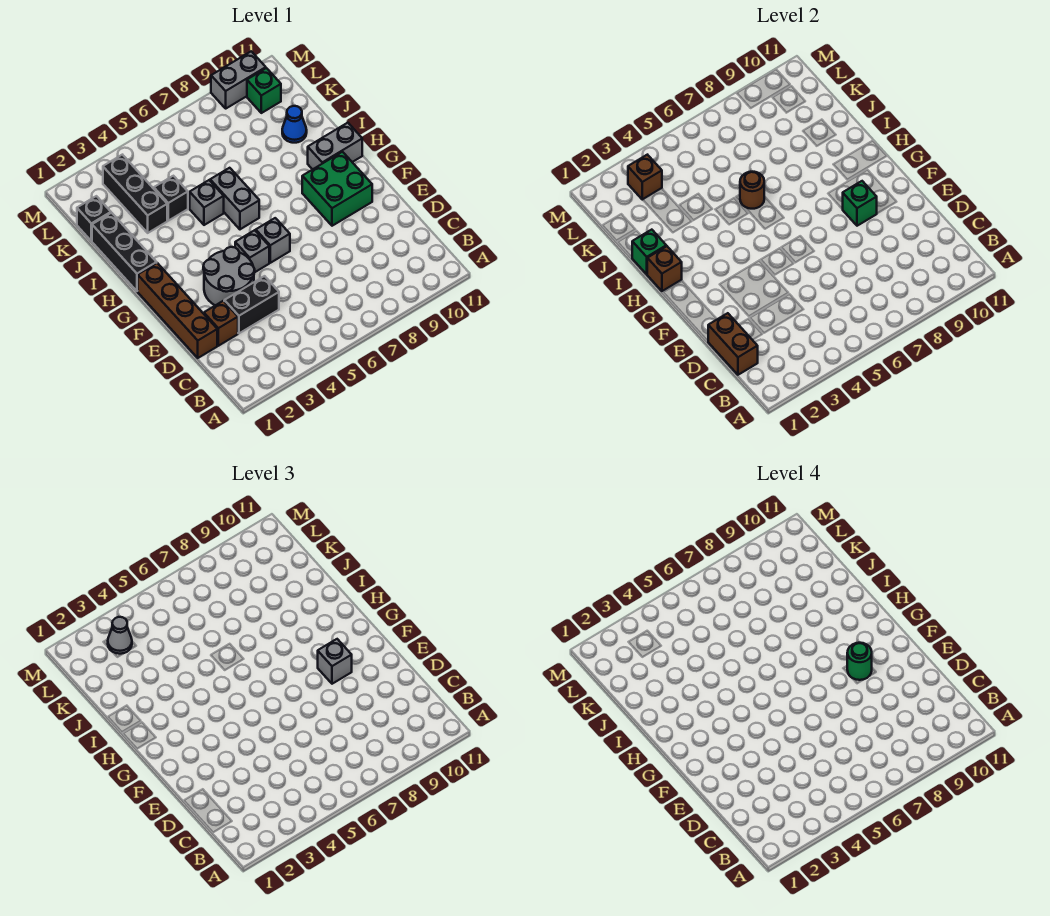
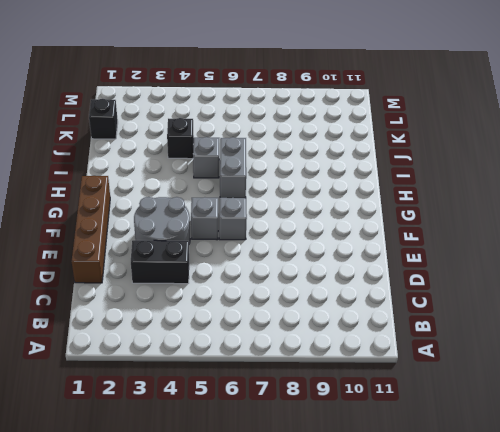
none -> brown 1x1 brick [204,301,238,346]
none -> green 2x2 brick [302,152,372,226]
none -> black 1x3 brick [92,213,157,291]

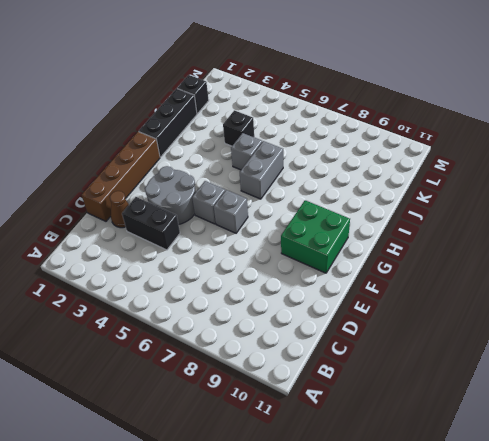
brown 1x1 cone [110,191,129,228] -> brown 1x1 brick [204,301,238,346]
none -> grey 1x2 brick [308,123,362,170]
none -> black 1x3 brick [103,155,167,233]
none -> blue 1x1 cone [282,106,307,143]

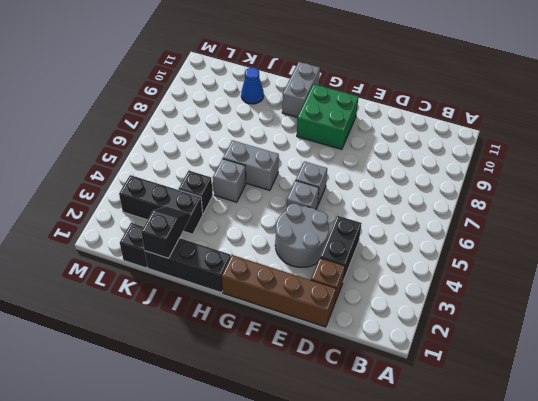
black 1x2 slope [141,206,190,258] -> none
none -> green 1x1 brick [247,68,281,113]
none -> grey 1x2 brick [211,51,266,108]
none -> brown 1x2 brick [708,313,758,375]

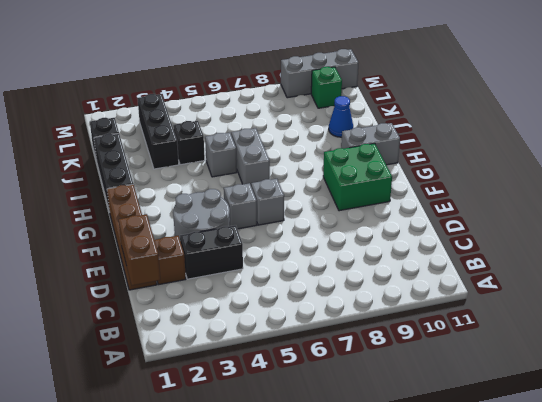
grey 1x3 brick [281,49,359,98] -> grey 1x2 brick [211,51,266,108]
none -> green 1x1 brick [843,181,877,226]
none -> brown 1x1 brick [647,246,682,291]
none -> green 1x1 brick [632,230,666,274]

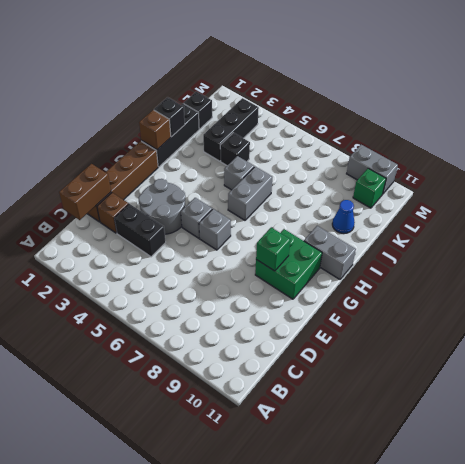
black 1x1 brick [154,97,185,137] -> green 1x1 brick [632,230,666,274]
none -> brown 1x1 round brick [740,172,764,209]
none -> brown 1x1 brick [628,155,662,200]
none -> grey 1x1 brick [318,639,352,684]

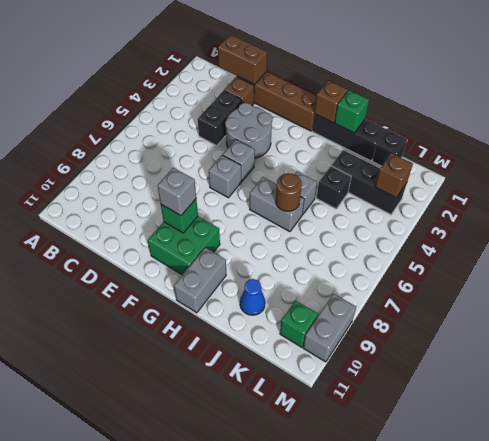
none -> grey 1x1 cone [108,617,132,654]
none -> green 1x1 round brick [847,643,872,680]

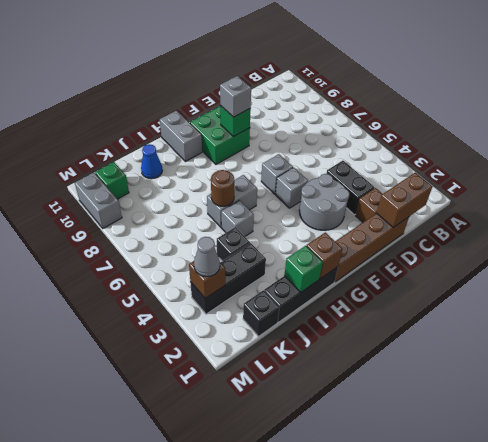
none -> green 1x1 round brick [847,643,872,680]

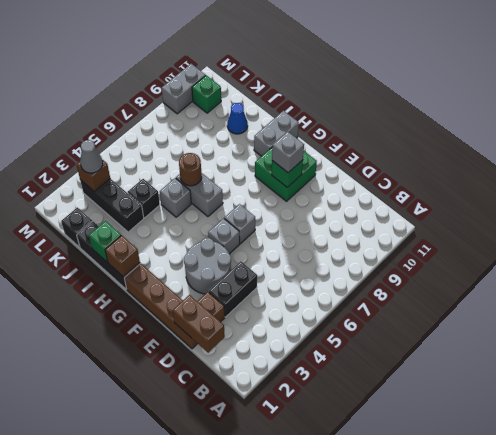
none -> green 1x1 round brick [847,643,872,680]

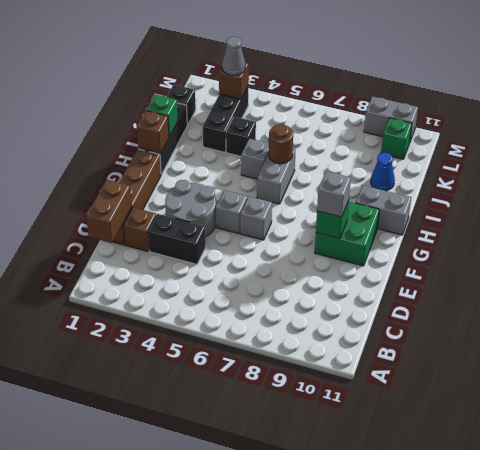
none -> green 1x1 round brick [847,643,872,680]

